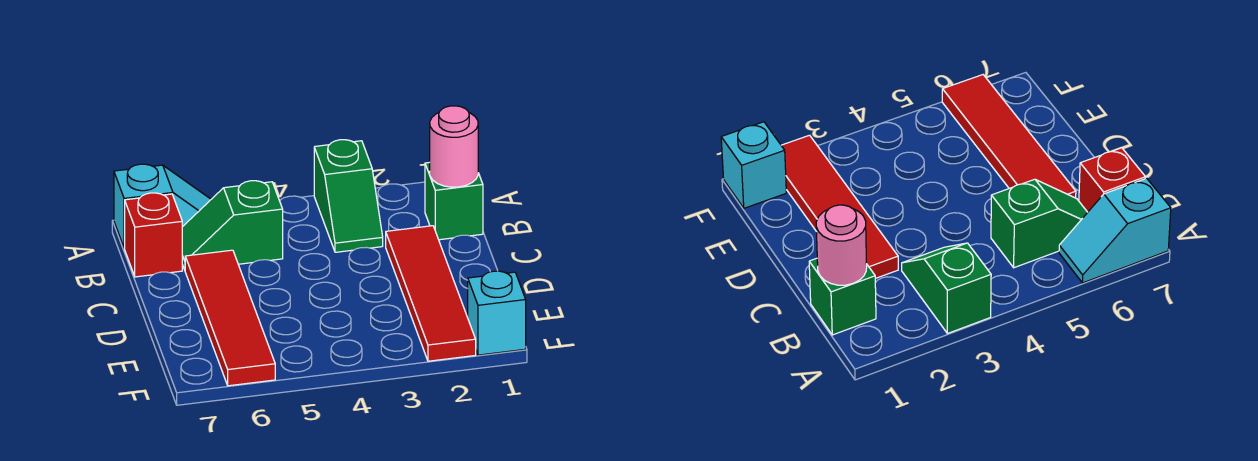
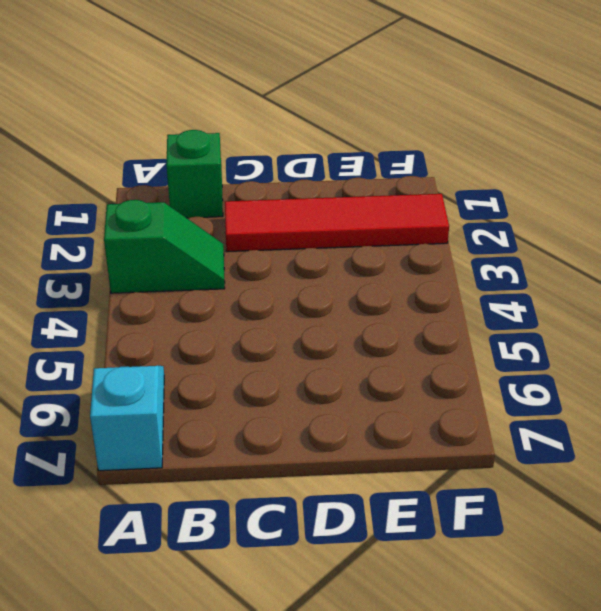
none -> green 1x2 slope [182,181,283,270]
none -> red 1x1 brick [125,193,182,277]

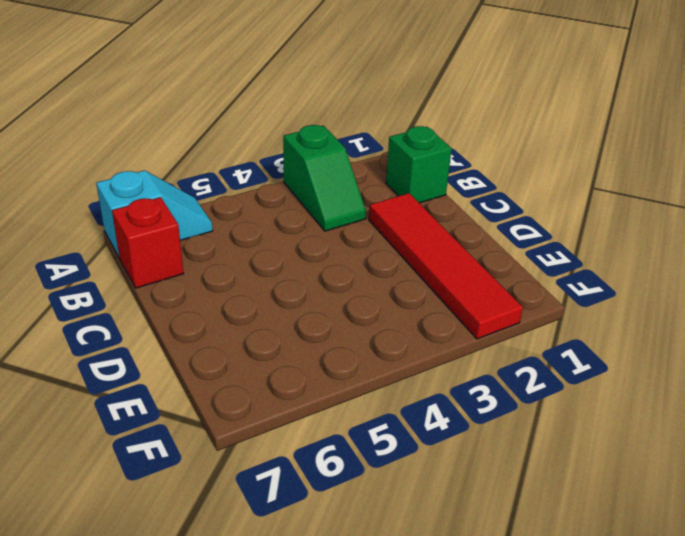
none -> green 1x2 slope [182,181,283,270]
none -> red 1x4 tile [185,250,275,386]

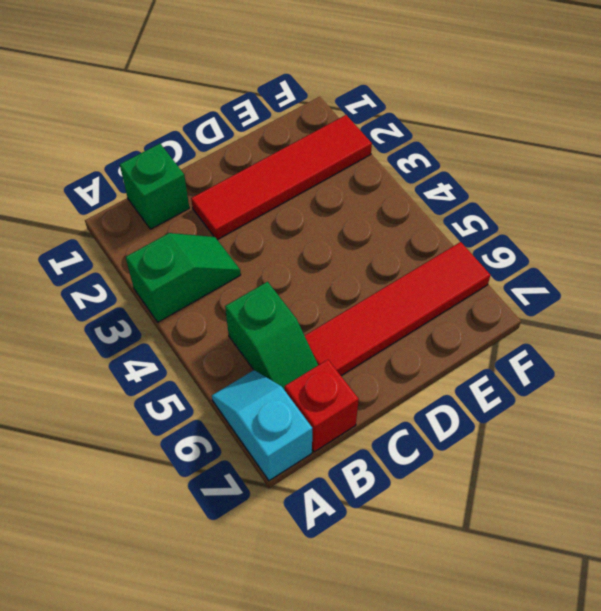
none -> cyan 1x1 brick [468,271,526,355]
none -> pink 1x1 round brick [430,106,478,187]

